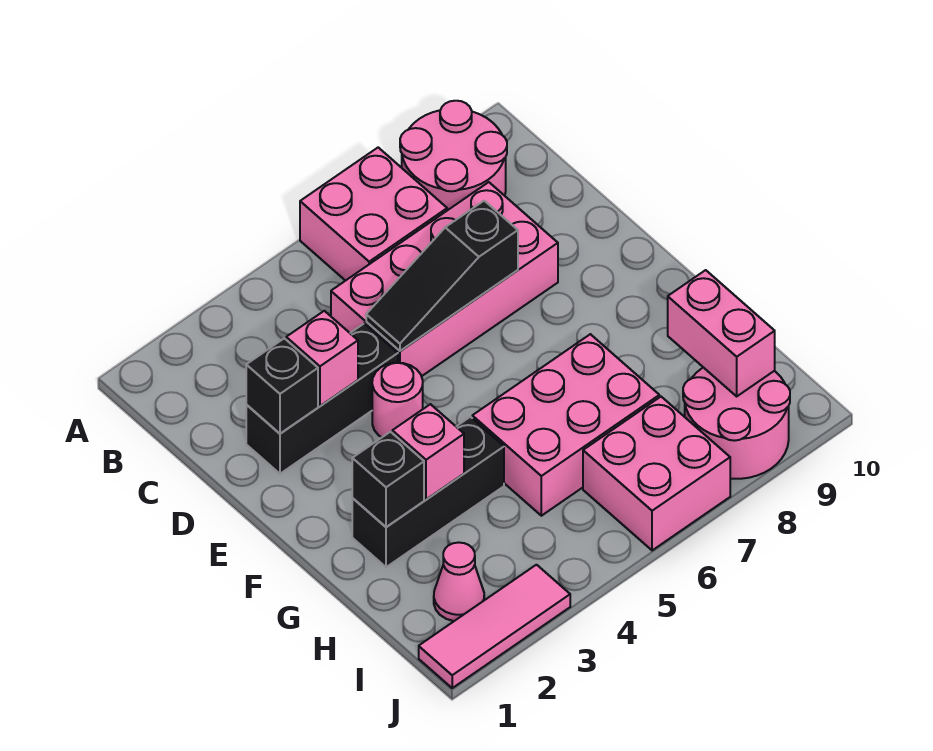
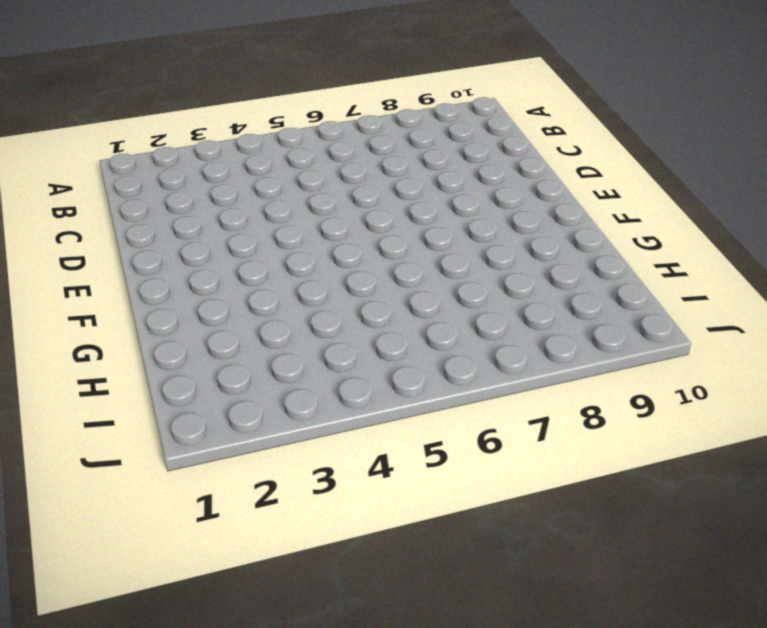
none -> pink 2x2 brick [300,148,447,281]
none -> pink 2x2 round brick [400,101,507,210]
none -> pink 2x4 brick [331,182,558,376]

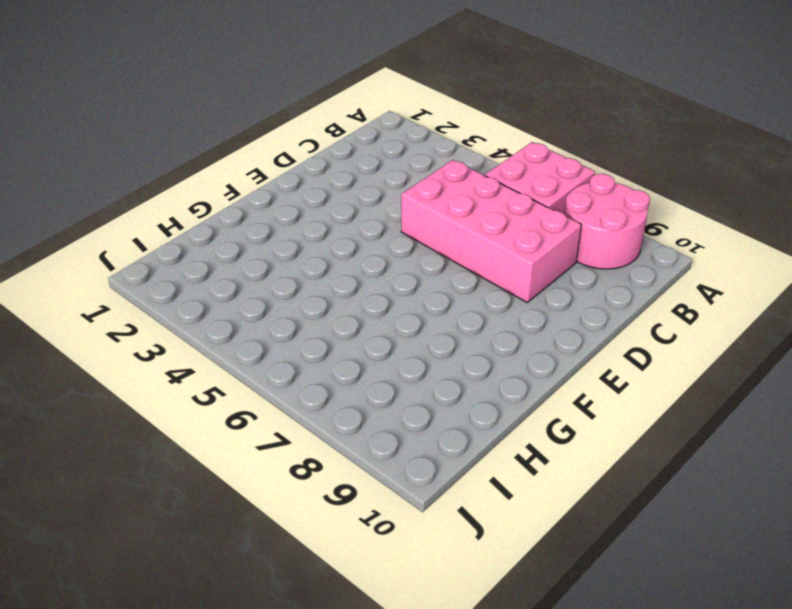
none -> black 1x3 brick [246,323,398,474]
none -> pink 1x1 round brick [372,363,423,437]
none -> black 1x3 brick [352,417,504,567]

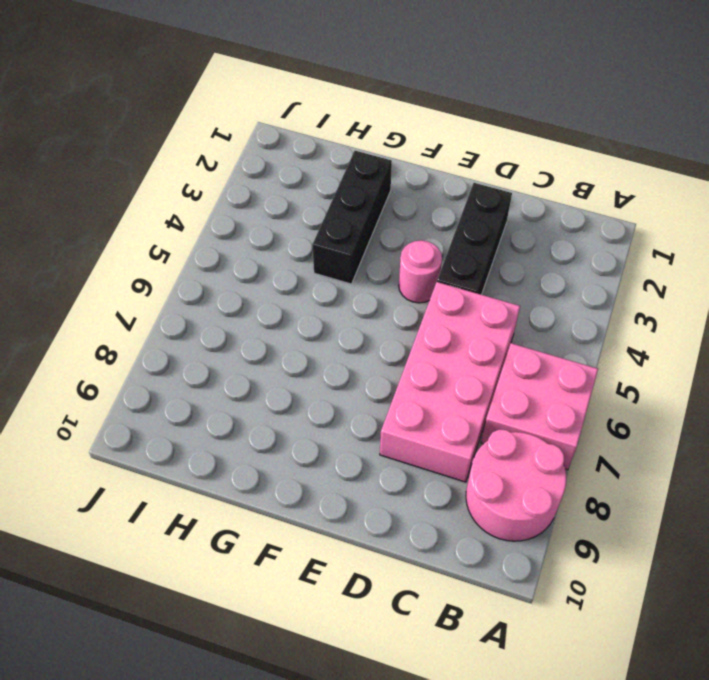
none -> pink 2x3 brick [472,334,659,516]
none -> pink 1x1 cone [434,542,484,621]
none -> pink 2x2 brick [583,397,730,550]

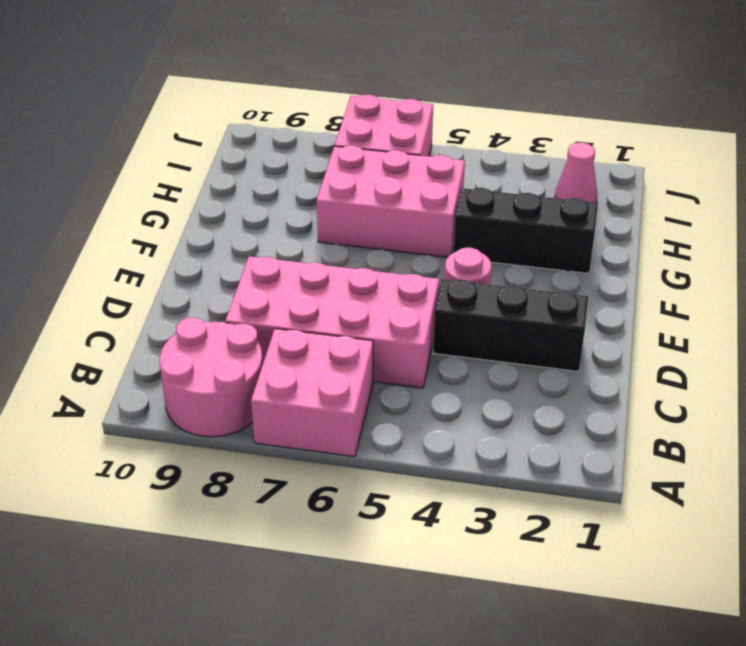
none -> pink 2x2 round brick [683,367,790,479]
none -> pink 1x3 tile [419,565,570,688]
none -> black 1x1 brick [246,338,318,434]

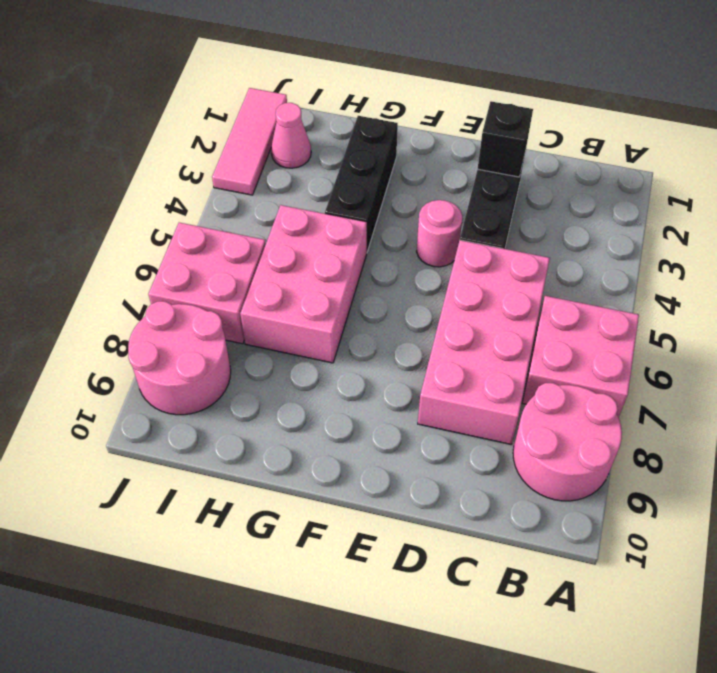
none -> pink 1x1 brick [286,311,358,406]
none -> black 1x3 slope [366,201,518,351]
none -> black 1x1 brick [352,432,424,527]

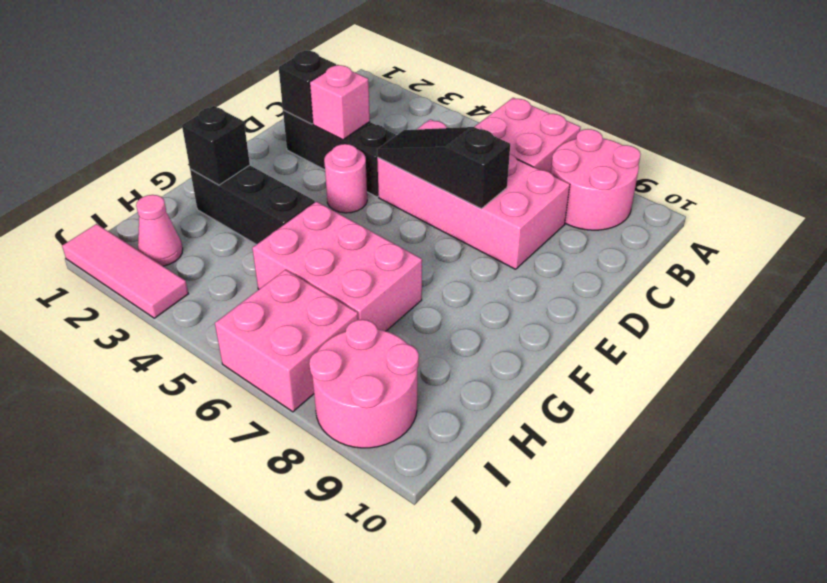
none -> pink 1x1 brick [392,404,464,499]
none -> pink 1x2 brick [668,270,775,396]

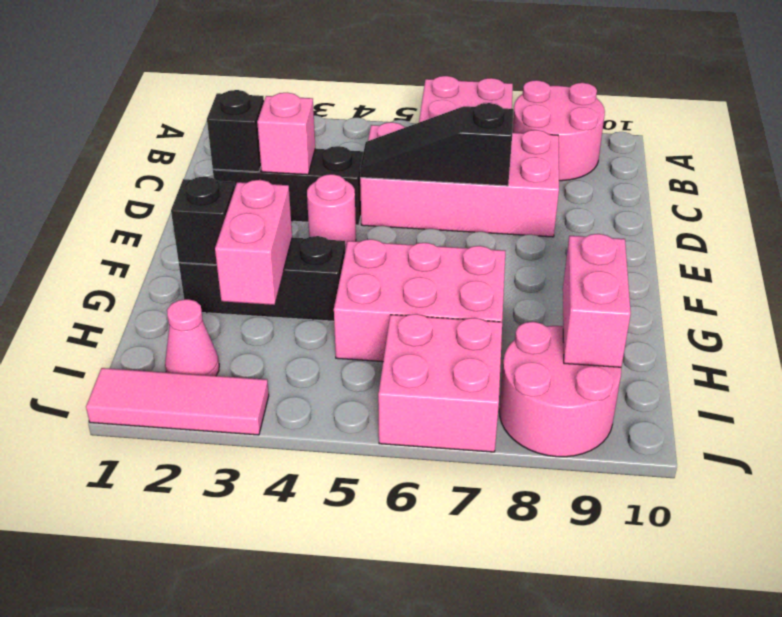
pink 1x2 brick [215,180,292,305] -> pink 1x1 brick [392,404,464,499]

